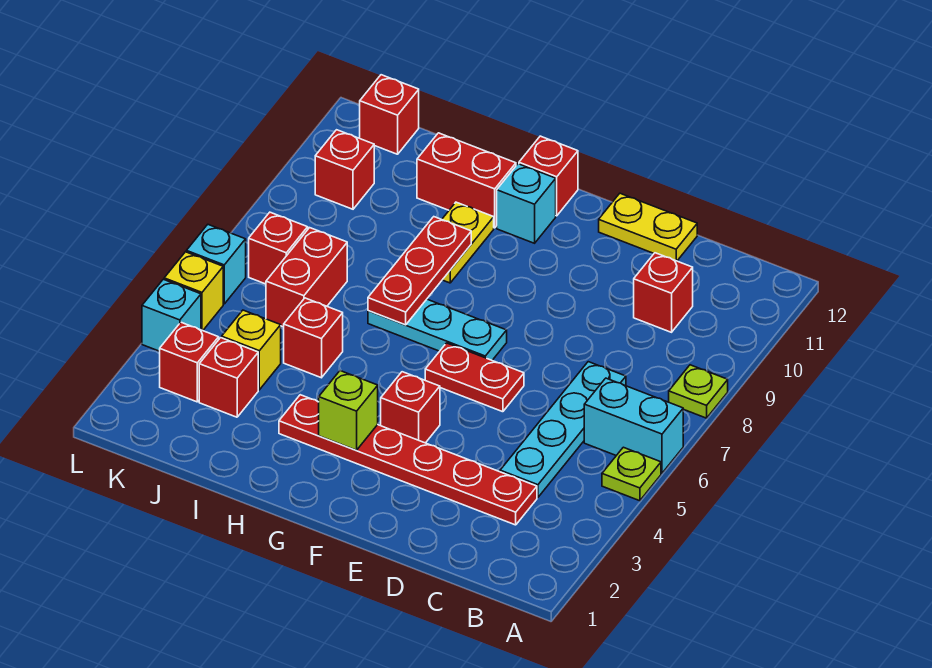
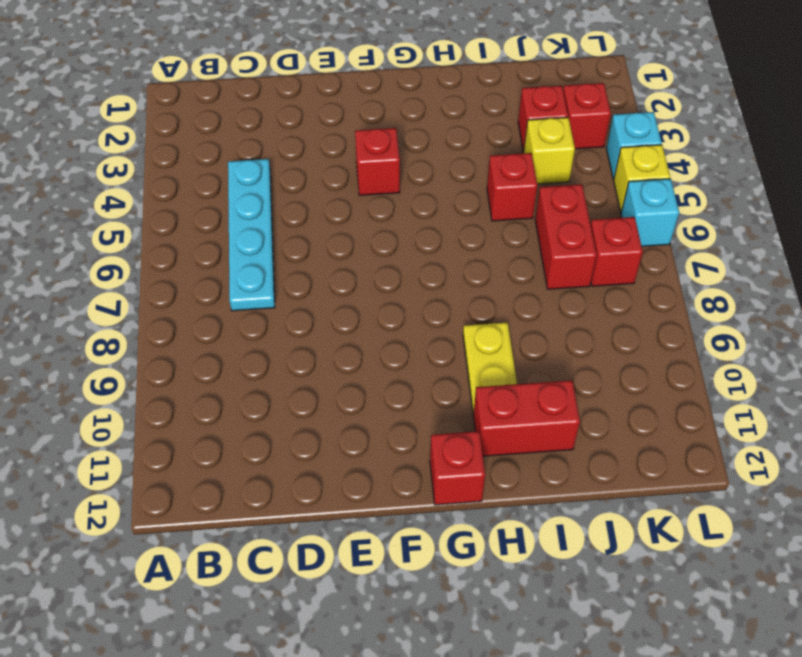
none -> lime 1x1 plate [602,447,661,501]
none -> cyan 1x2 brick [584,378,683,473]
none -> lime 1x1 plate [669,365,728,418]

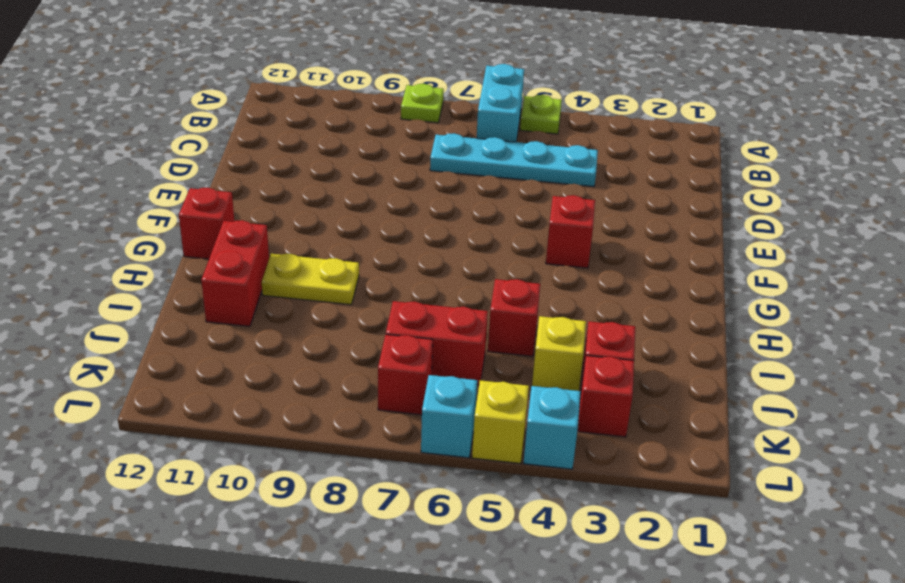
none -> red 1x6 plate [279,395,537,525]
none -> red 1x1 brick [634,253,693,332]
none -> yellow 1x2 plate [599,193,697,261]

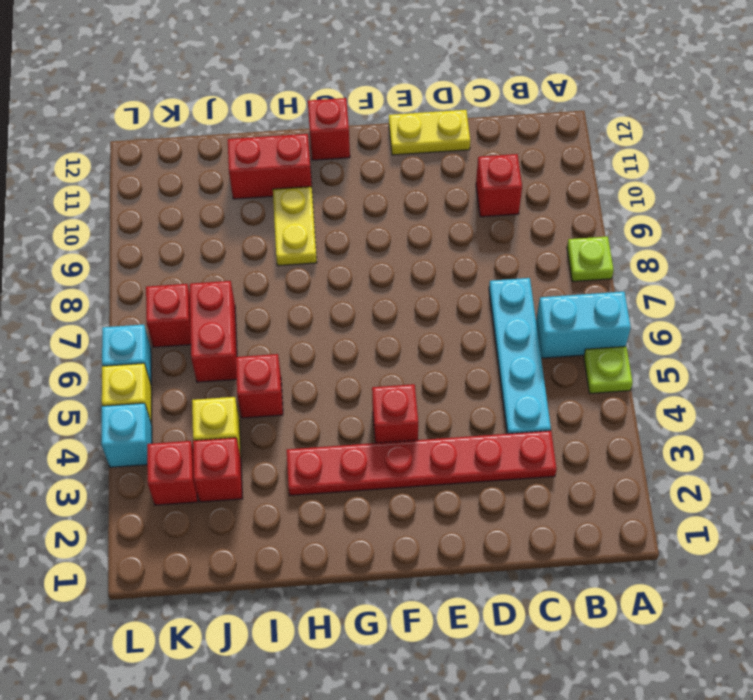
none -> red 1x2 plate [425,343,524,412]
none -> cyan 1x3 plate [368,299,507,360]
none -> cyan 1x1 brick [497,164,556,243]

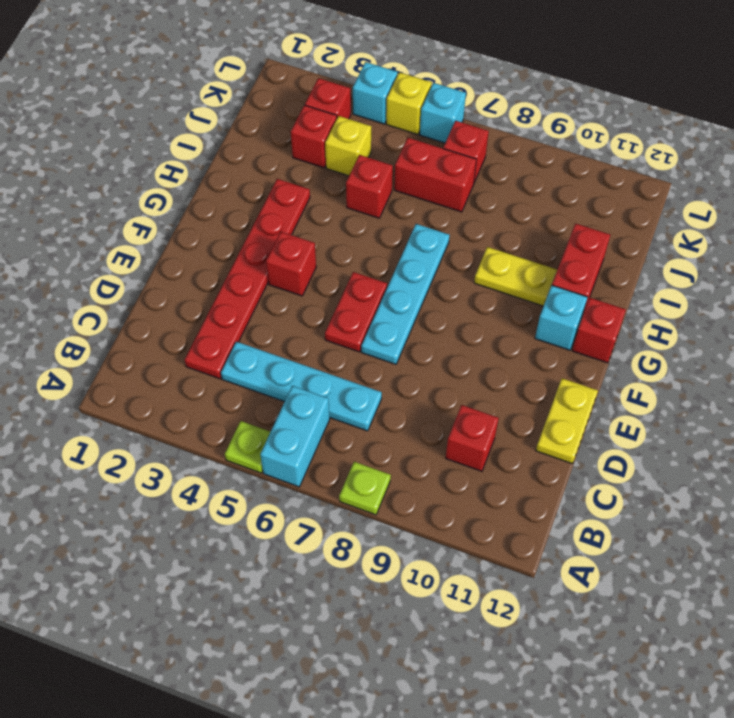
cyan 1x4 plate [361,224,449,364] -> cyan 1x3 plate [368,299,507,360]
none -> red 1x1 brick [315,130,374,209]
none -> red 1x1 brick [360,75,419,154]
none -> lime 1x1 brick [319,371,378,450]

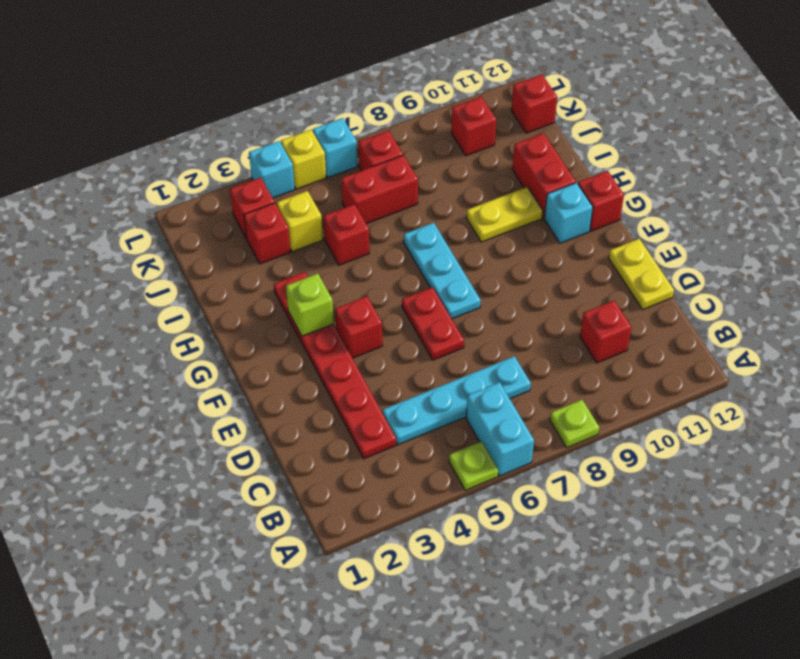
none -> red 1x3 plate [368,217,471,325]

